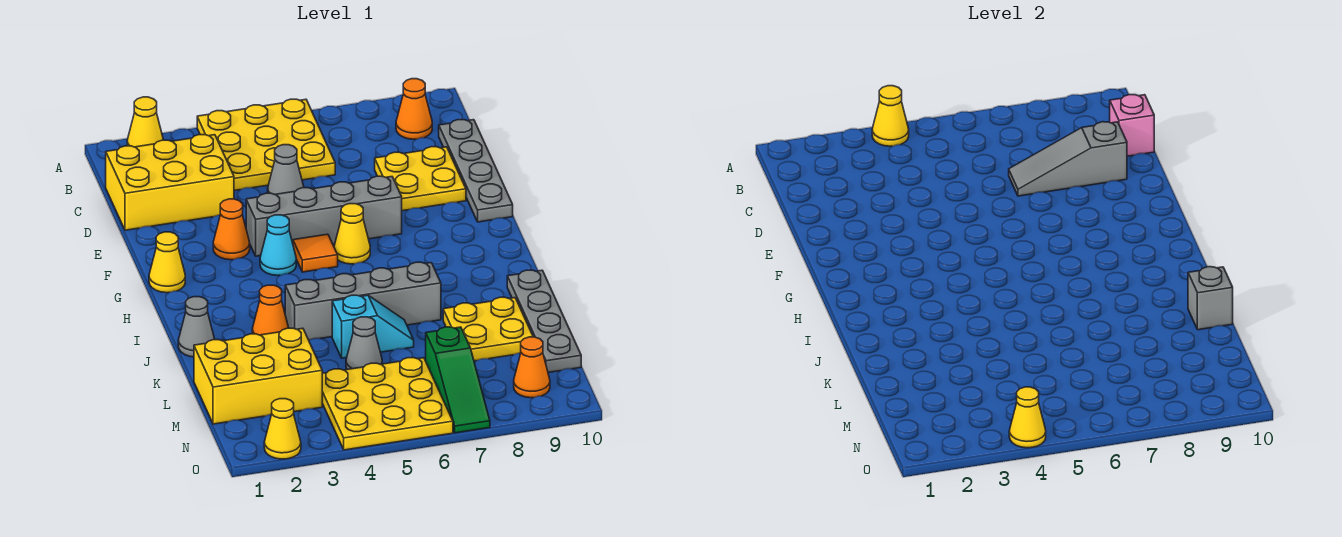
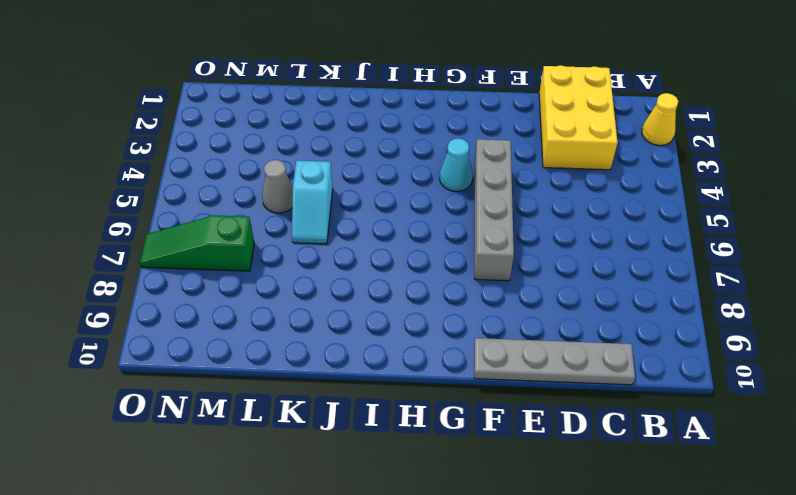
none -> yellow 3x3 plate [197,99,335,191]
none -> orange 1x1 cone [396,79,432,139]
none -> grey 1x1 cone [268,145,304,194]
none -> yellow 2x2 plate [375,147,466,211]

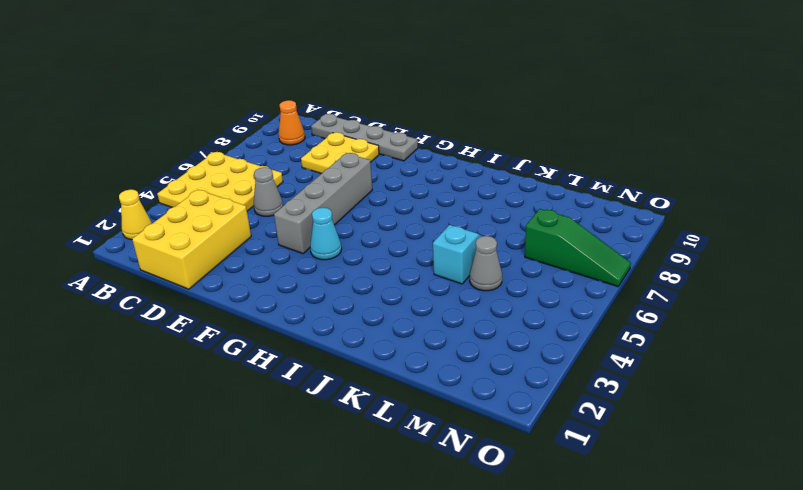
none -> orange 1x1 cone [213,199,250,260]
none -> yellow 1x1 cone [149,232,185,293]
none -> orange 1x1 tile [293,234,338,272]
none -> yellow 1x1 cone [334,204,370,264]

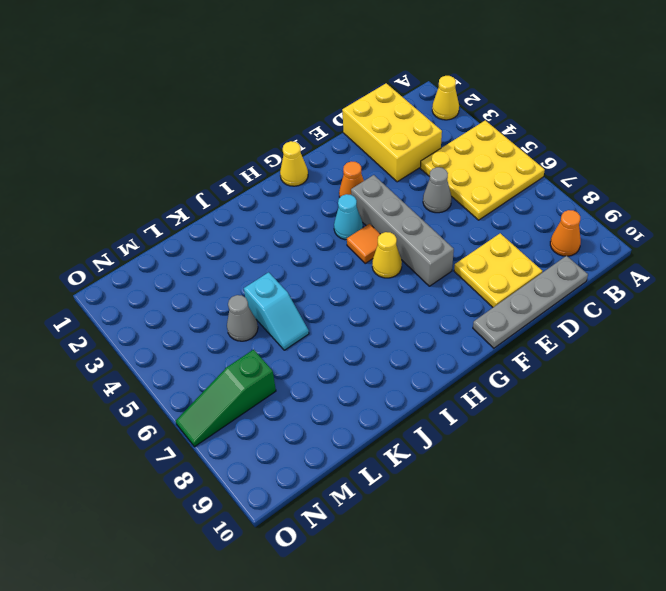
none -> grey 1x1 cone [178,297,215,357]
none -> orange 1x1 cone [252,285,288,335]
none -> grey 1x4 brick [285,262,441,340]
none -> grey 1x4 plate [507,270,581,373]

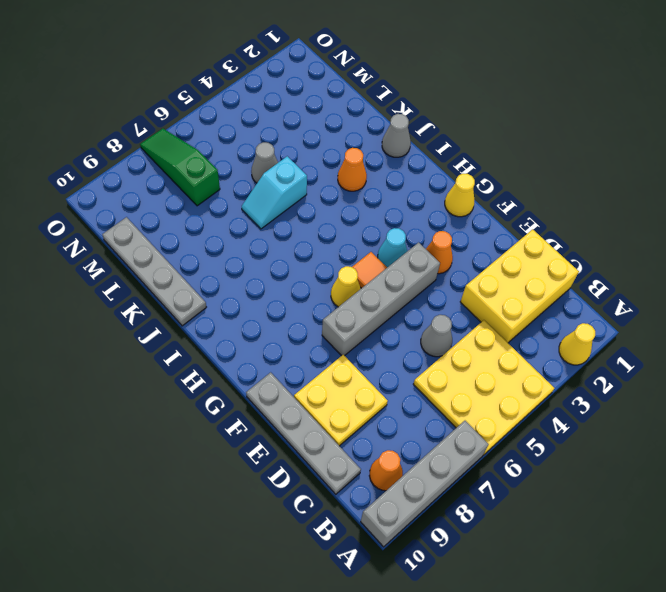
grey 1x4 brick [361,421,489,547] -> grey 1x4 brick moved to [285,262,441,340]
none -> yellow 2x2 plate [443,297,533,361]
none -> yellow 2x3 brick [194,328,322,424]
none -> yellow 3x3 plate [322,358,453,450]
none -> orange 1x1 cone [514,337,550,398]

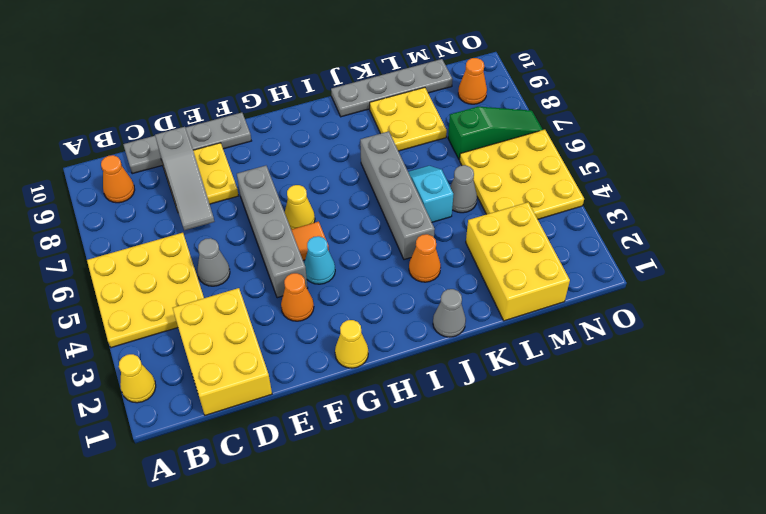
none -> yellow 1x1 cone [264,399,301,459]
none -> yellow 1x1 cone [872,86,909,146]
none -> pink 1x1 brick [1110,95,1154,156]
none -> grey 1x1 brick [1188,267,1233,330]

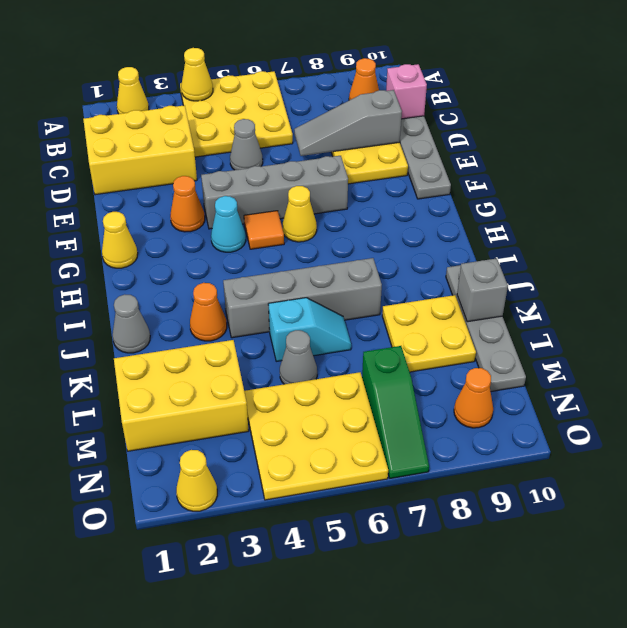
none -> yellow 1x1 cone [1009,387,1046,448]

